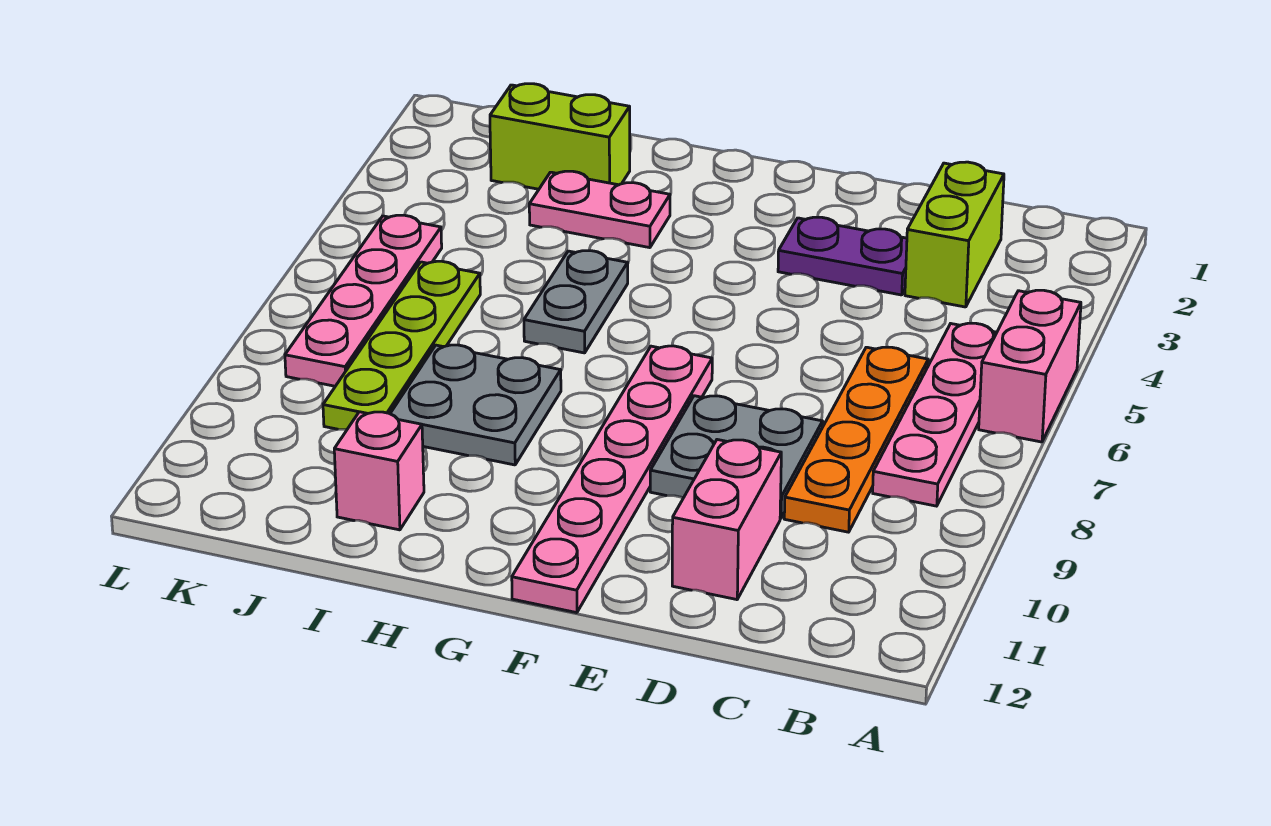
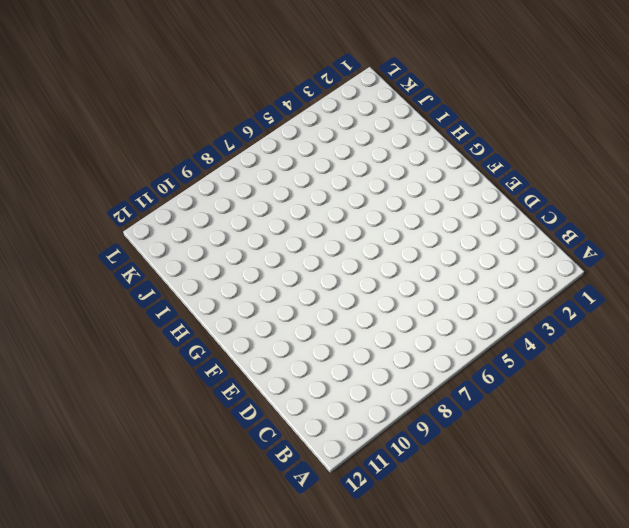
none -> pink 1x2 brick [979,290,1081,442]
none -> pink 1x4 plate [873,323,997,506]
none -> lime 1x2 brick [905,162,1004,307]

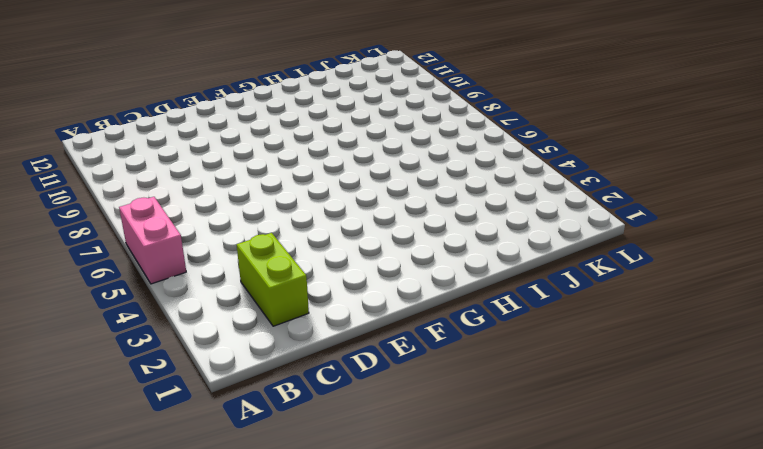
none -> pink 1x4 plate [873,323,997,506]
none -> orange 1x4 plate [784,347,928,532]
none -> purple 1x2 plate [778,217,907,295]

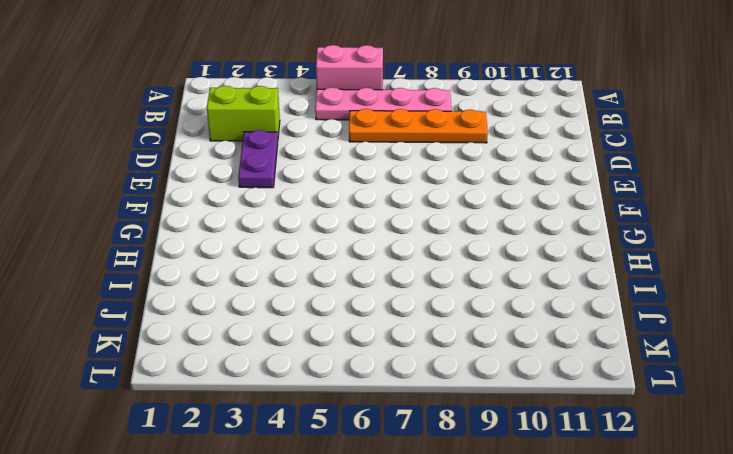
none -> grey 2x2 plate [650,396,823,519]
none -> pink 1x2 brick [672,440,781,600]
none -> pink 1x6 plate [512,346,712,613]

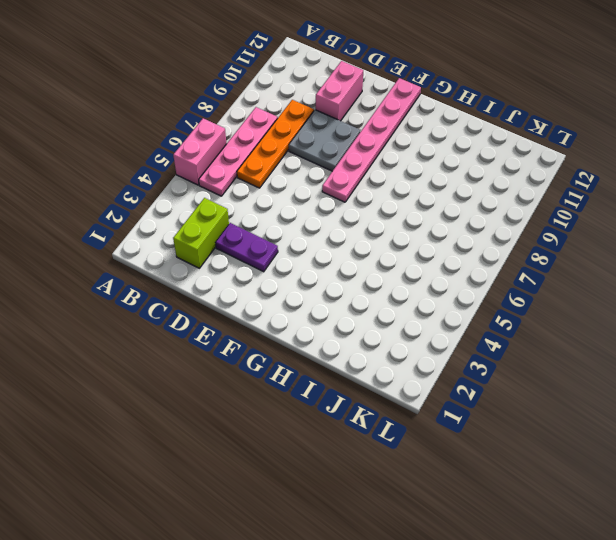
none -> pink 1x2 plate [529,171,670,248]
none -> grey 1x2 plate [524,251,628,353]
none -> grey 2x2 plate [390,345,561,465]

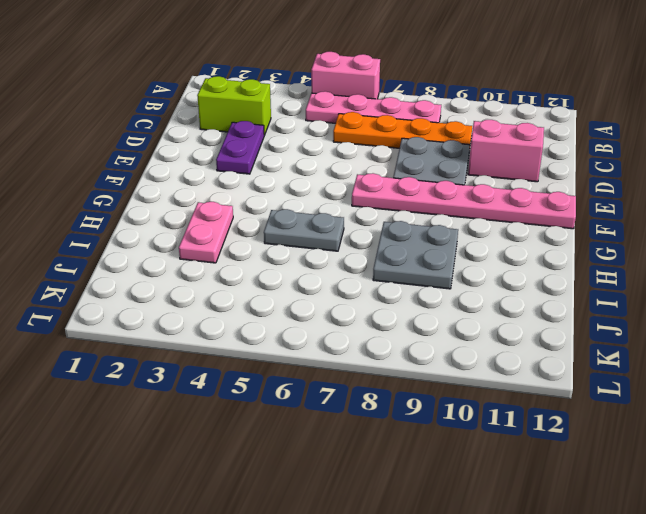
none -> lime 1x2 brick [490,84,630,189]
none -> pink 1x1 brick [334,412,424,530]
none -> lime 1x4 plate [323,261,480,430]

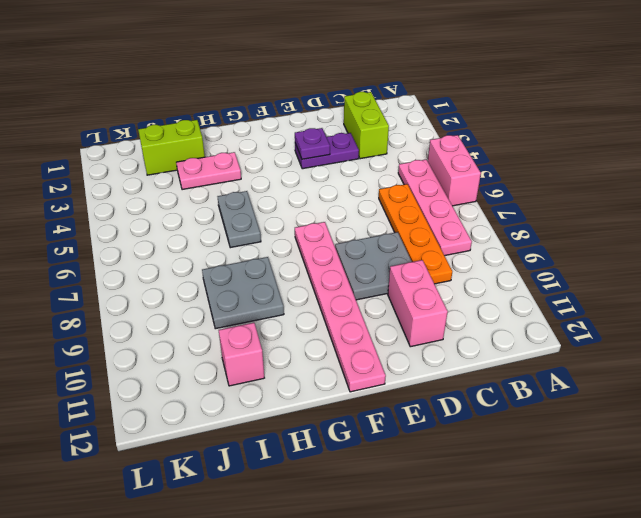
purple 1x1 plate [295,128,330,159] -> none
none -> lime 1x4 plate [323,261,480,430]
none -> pink 1x4 plate [285,215,442,386]

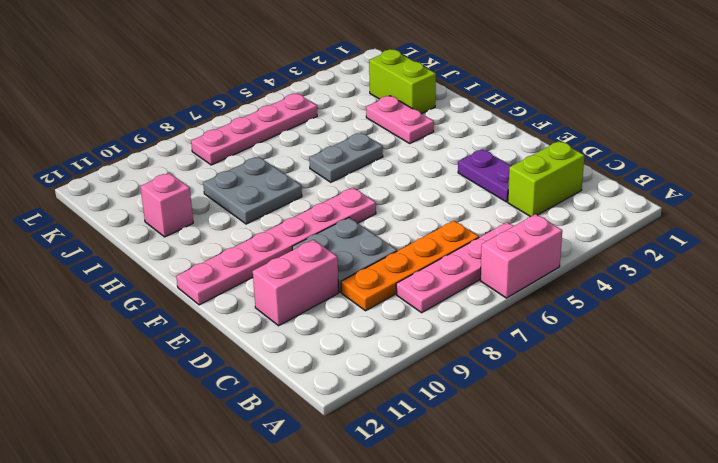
none -> lime 1x4 plate [323,261,480,430]

